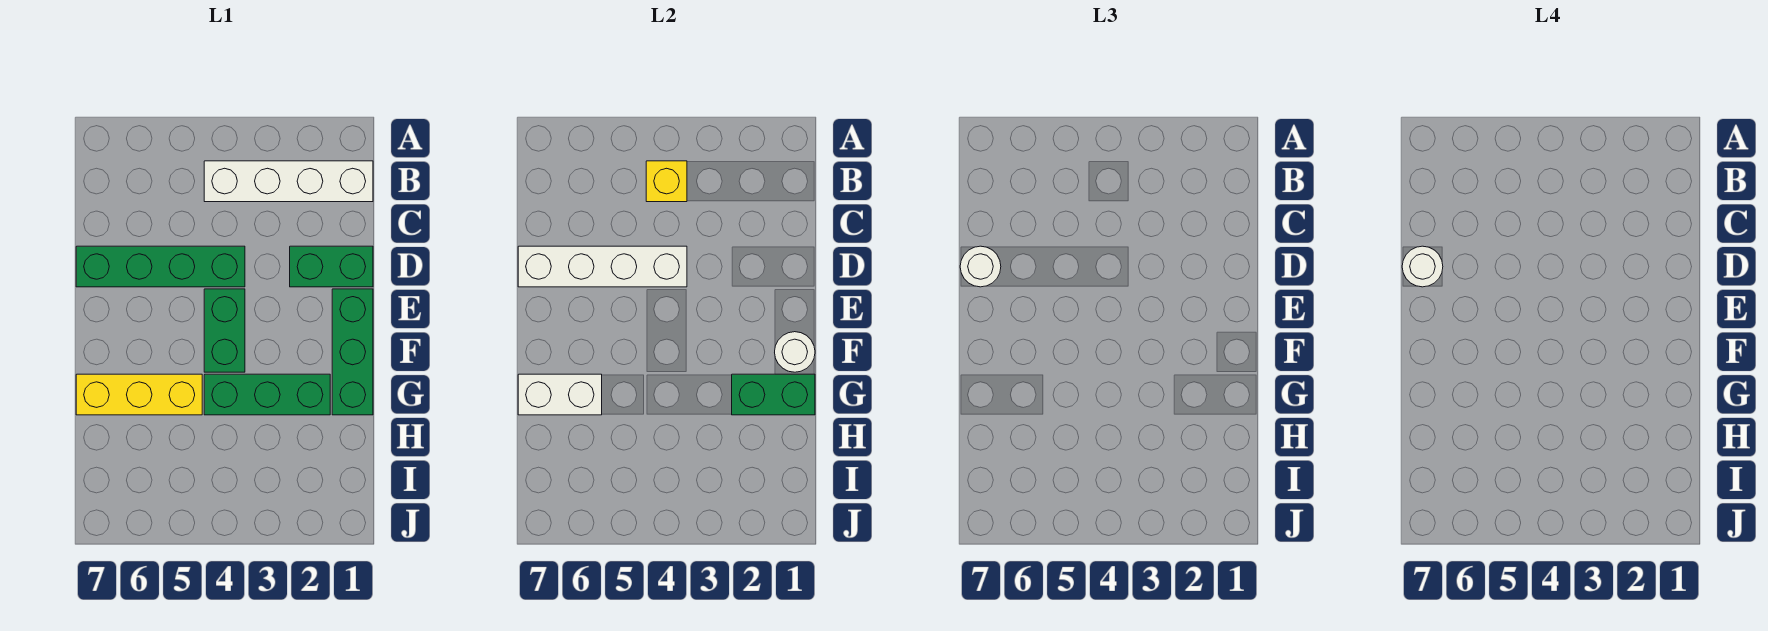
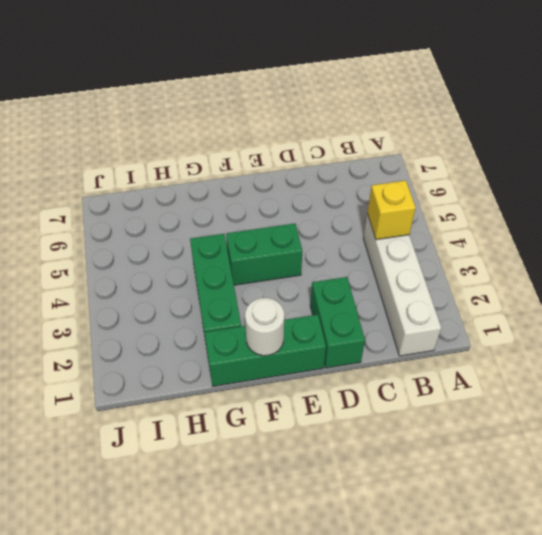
none -> green 1x4 brick [76,246,245,287]
none -> yellow 1x3 brick [76,374,202,415]
none -> white 1x4 brick [518,246,687,287]

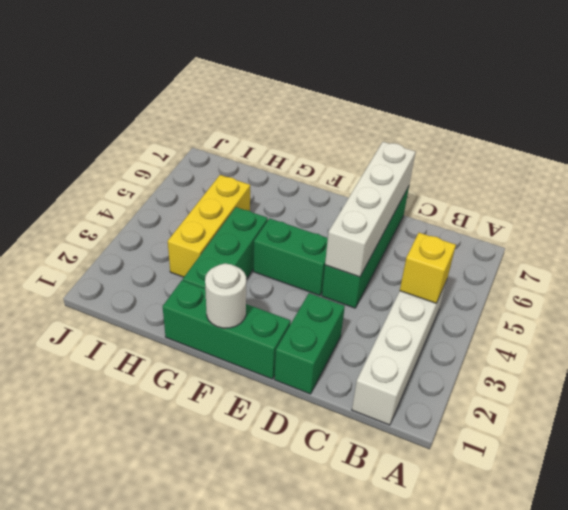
yellow 1x3 brick [168,175,250,277] -> yellow 1x3 brick moved to [76,374,202,415]
none -> green 1x2 brick [732,374,815,415]
none -> white 1x2 brick [518,374,602,415]
none -> white 1x1 round brick [960,246,1001,287]

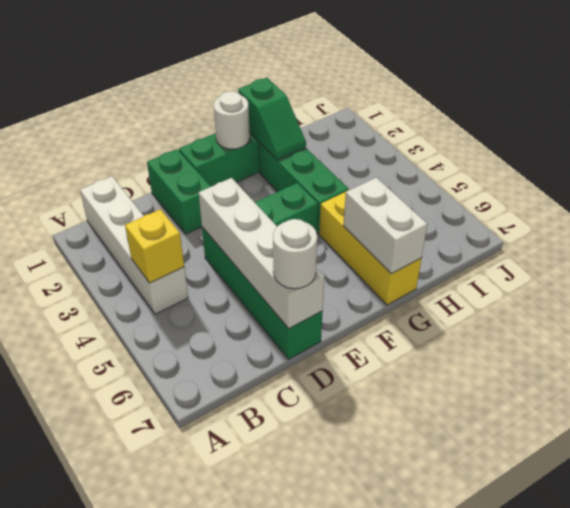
green 1x2 slope [238,78,306,160] -> green 1x2 brick [732,374,815,415]
none -> white 1x1 round brick [1402,246,1443,287]

